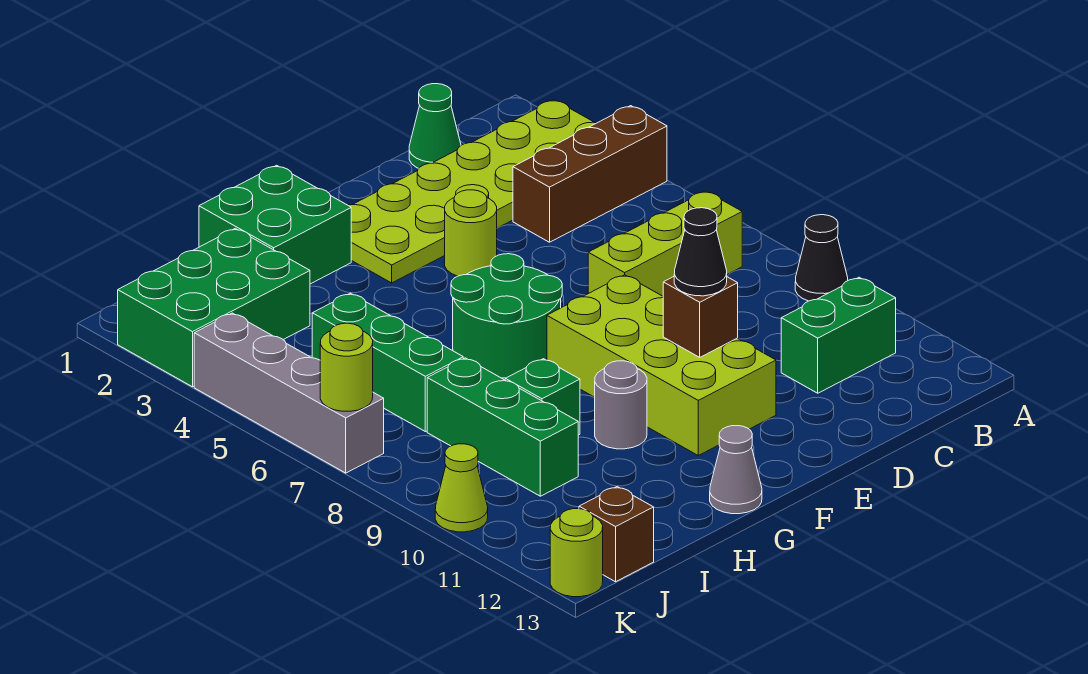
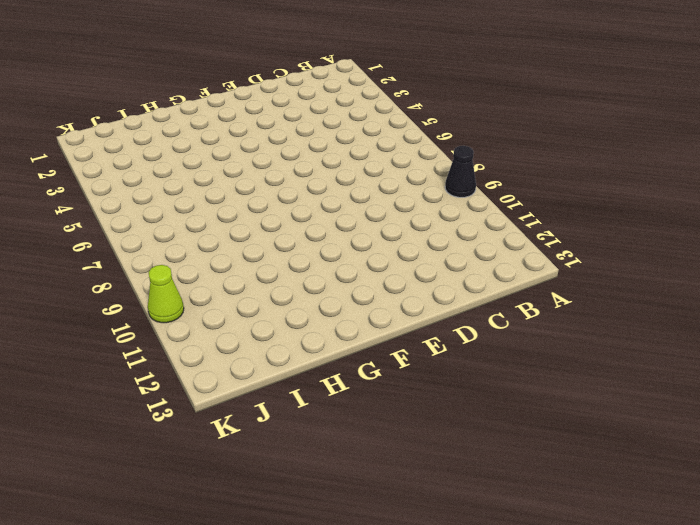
none -> lime 2x6 plate [348,100,596,283]
none -> brown 1x3 brick [513,106,667,242]
none -> lime 1x3 brick [588,191,742,296]

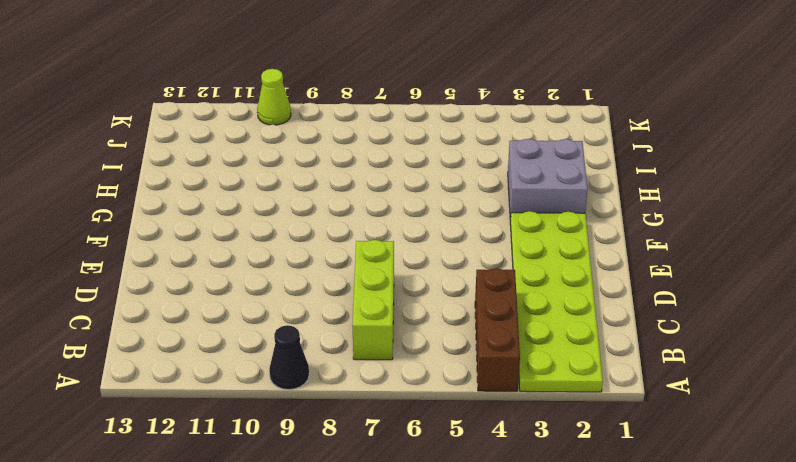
grey 2x2 brick [508,139,588,222] -> green 2x2 brick [199,165,351,284]
none -> green 1x2 brick [781,277,896,393]
none -> green 1x1 cone [409,84,461,168]
none -> lime 1x1 round brick [445,190,497,276]

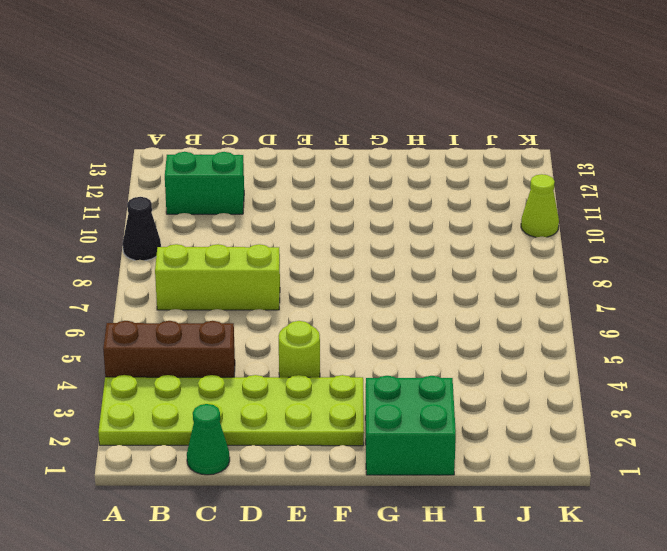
none -> lime 2x4 brick [547,275,776,455]
none -> green 2x2 round brick [451,254,562,378]
none -> grey 1x1 round brick [595,361,647,449]

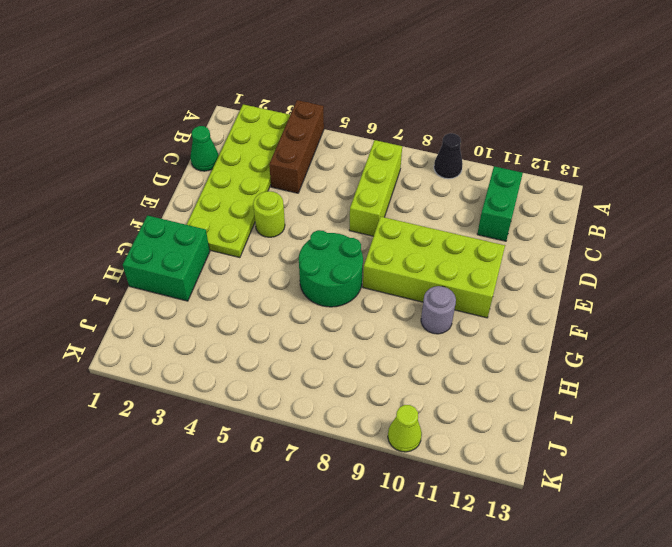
none -> grey 1x1 cone [710,426,762,514]
none -> green 1x1 brick [505,359,580,435]
none -> green 2x3 brick [118,228,310,387]

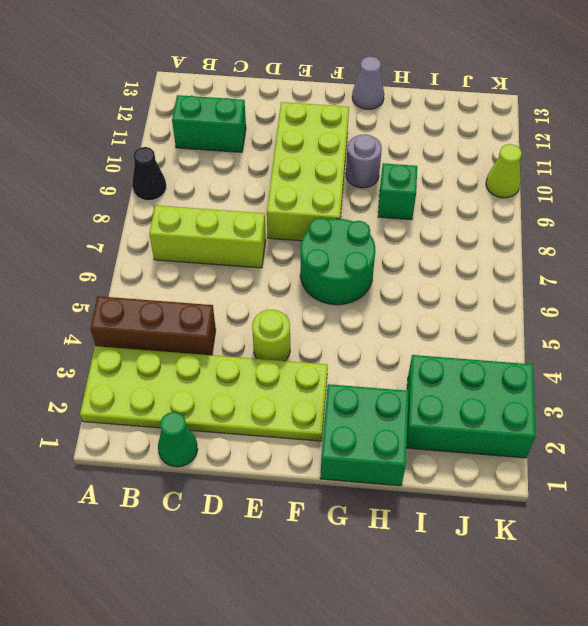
none -> green 1x3 brick [312,293,463,432]
none -> green 1x3 brick [427,358,578,496]
none -> brown 1x1 brick [579,487,654,582]

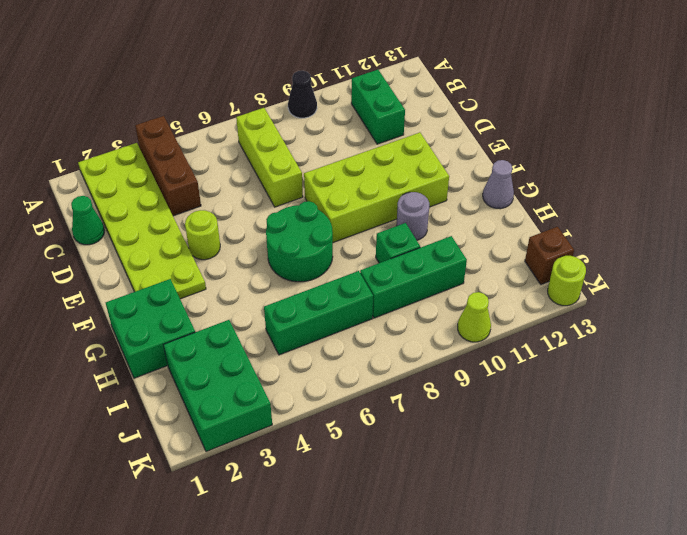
none -> grey 1x4 brick [194,313,384,473]
none -> brown 1x1 brick [663,277,738,357]
none -> lime 1x1 round brick [320,323,373,411]

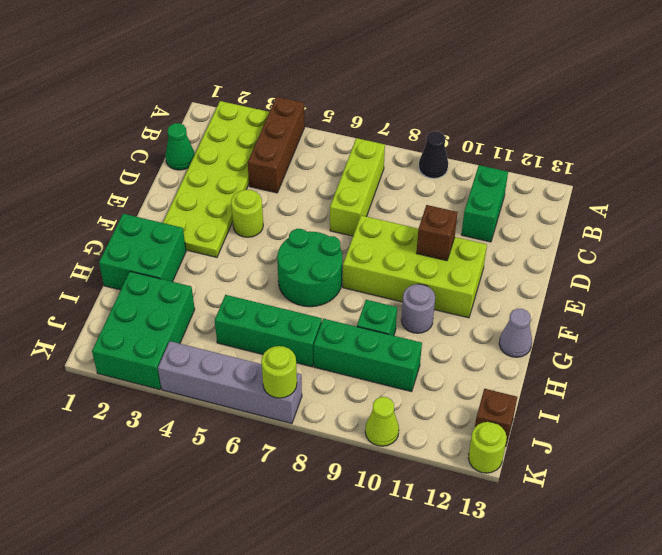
none -> black 1x1 cone [674,208,727,296]

